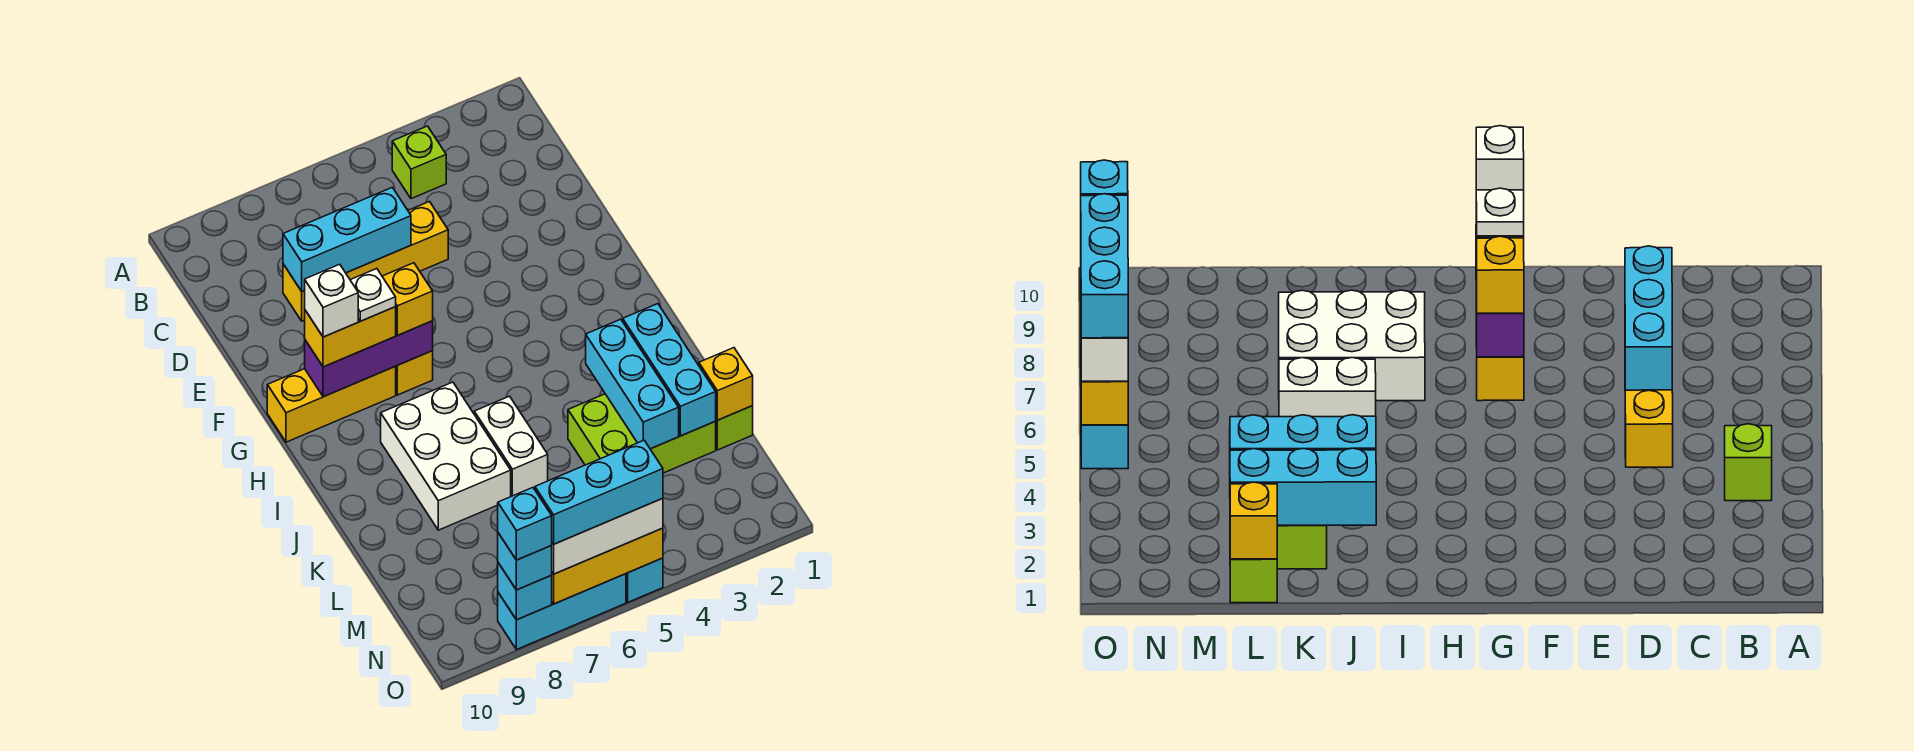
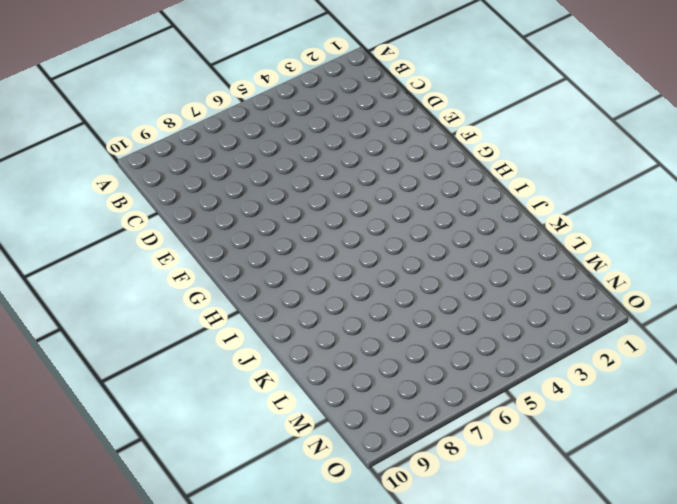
none -> lime 1x1 brick [392,126,446,199]
none -> yellow 1x4 brick [283,202,448,321]
none -> yellow 1x1 brick [396,351,433,395]

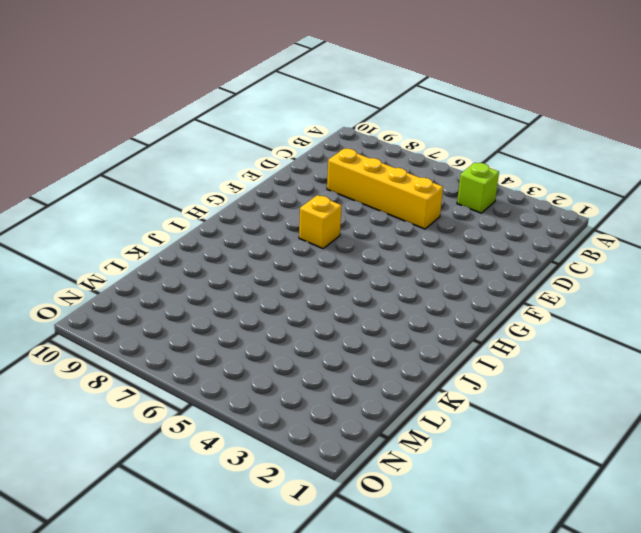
none -> yellow 1x3 brick [267,366,396,442]
none -> white 2x3 brick [381,382,511,530]
none -> white 1x2 brick [474,396,548,496]

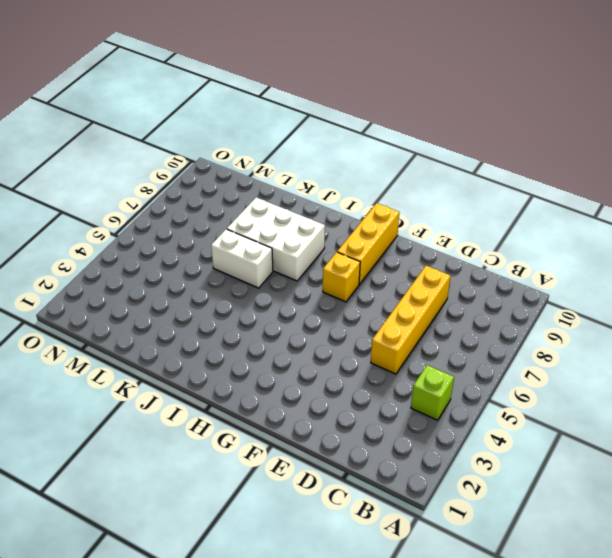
none -> lime 2x3 brick [568,394,716,473]
none -> lime 1x1 brick [715,406,753,450]
none -> cyan 1x1 brick [626,558,663,602]

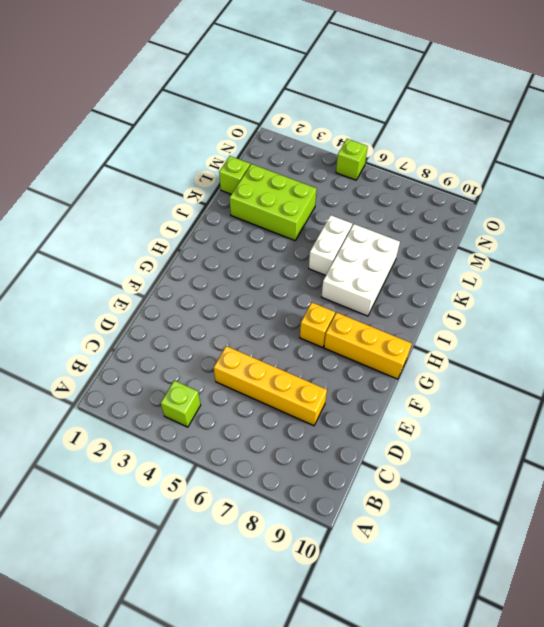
lime 1x1 brick [336,139,368,180] -> cyan 1x1 brick [626,558,663,602]
none -> cyan 1x3 brick [498,574,626,650]
none -> cyan 1x3 brick [283,187,411,291]
none -> purple 1x3 brick [305,321,433,397]

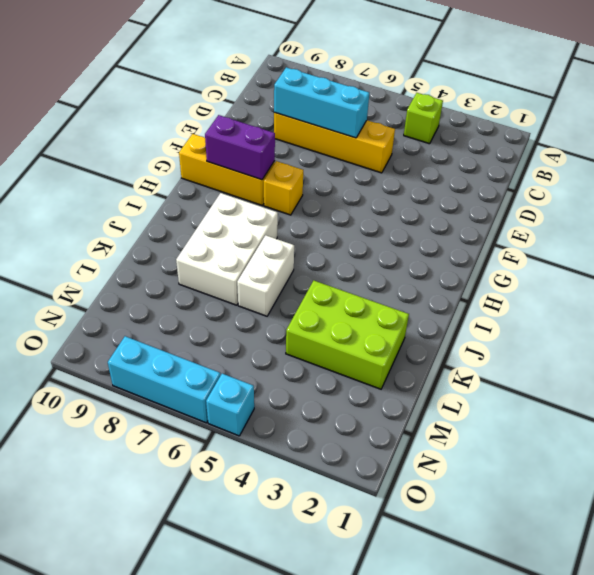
purple 1x2 brick [205,115,275,180] -> purple 1x3 brick [305,321,433,397]
none -> lime 1x1 brick [715,406,753,450]
none -> cyan 1x3 brick [623,304,716,436]
none -> cyan 1x3 brick [586,319,679,449]

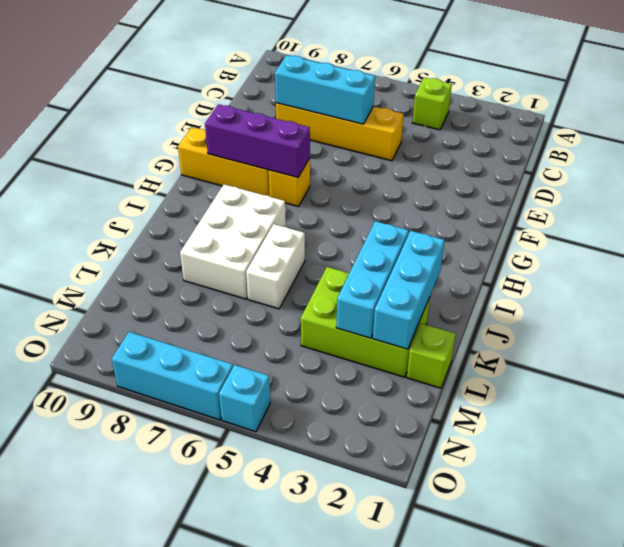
none -> yellow 1x1 brick [699,348,753,420]
none -> yellow 1x3 brick [552,528,663,604]
none -> cyan 1x1 brick [498,563,552,620]

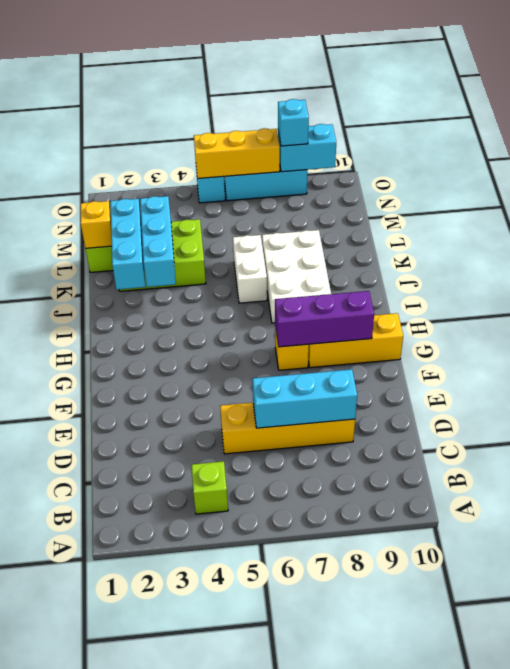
cyan 1x2 brick [278,124,336,172] -> cyan 1x1 brick [498,563,552,620]
none -> yellow 1x1 brick [382,263,433,335]
none -> yellow 1x2 brick [305,307,396,367]
none -> white 1x3 brick [551,498,663,574]

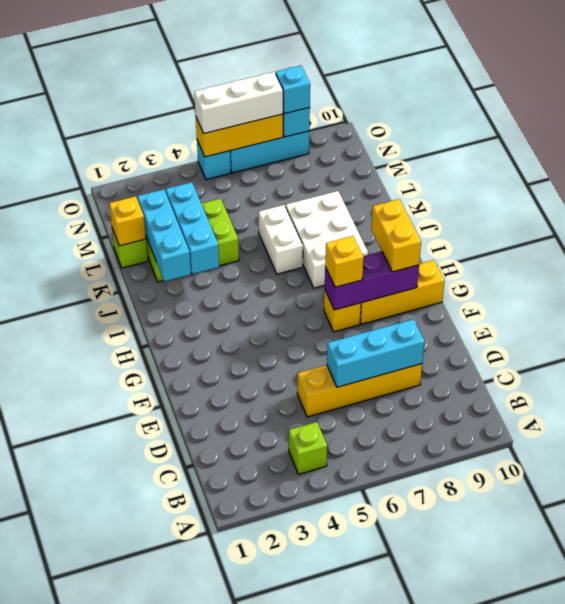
yellow 1x2 brick [371,199,421,272] -> yellow 1x2 brick turned to [305,307,396,367]
none -> white 1x1 plate [350,269,396,321]
none -> white 1x1 brick [304,264,358,337]
none -> cyan 1x3 brick [535,440,663,544]

